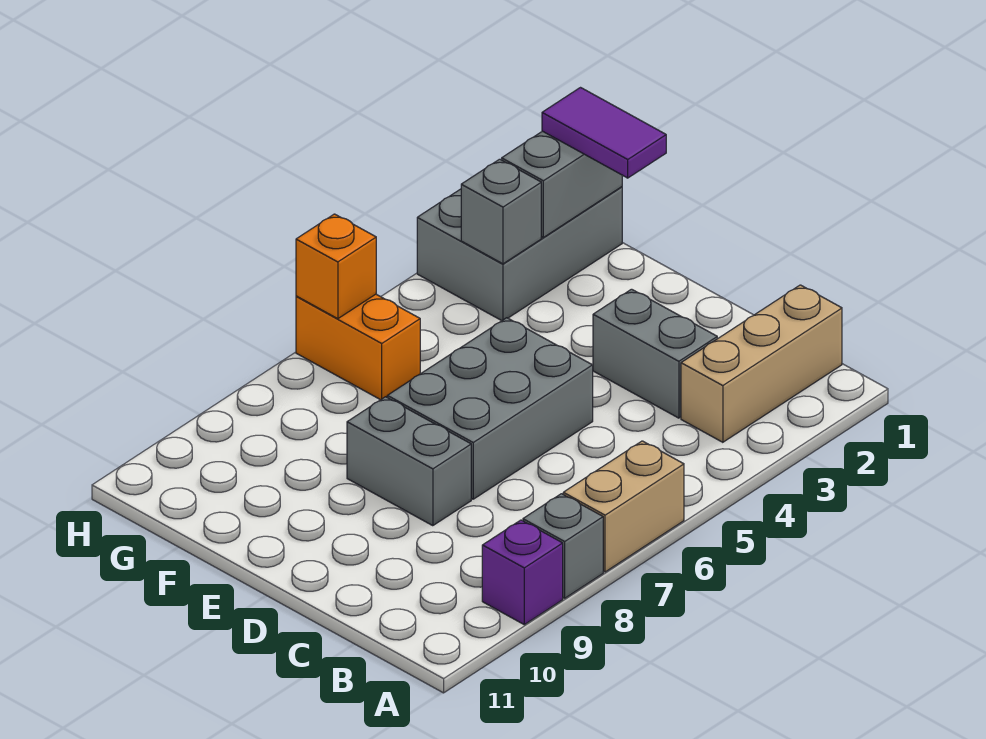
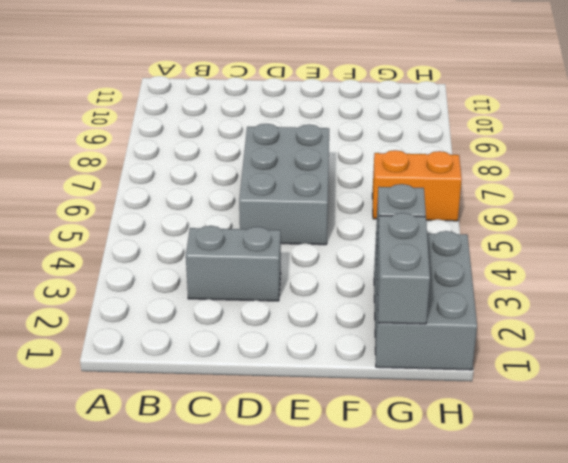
none -> tan 1x2 brick [563,441,684,572]
none -> grey 1x1 brick [523,494,603,598]
none -> purple 1x1 brick [482,520,563,625]

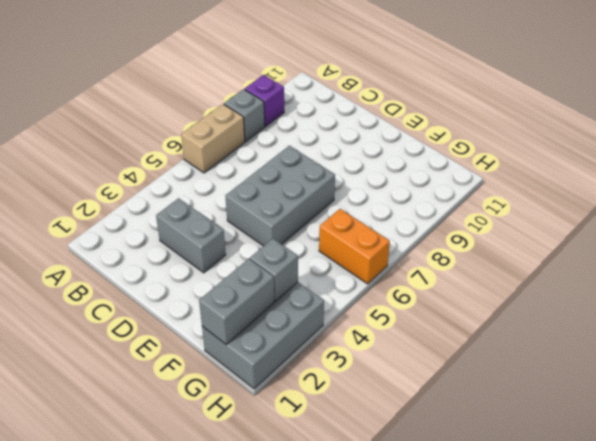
none -> tan 1x3 brick [681,285,842,442]
none -> grey 1x2 brick [347,397,471,526]
none -> orange 1x1 brick [296,214,376,319]

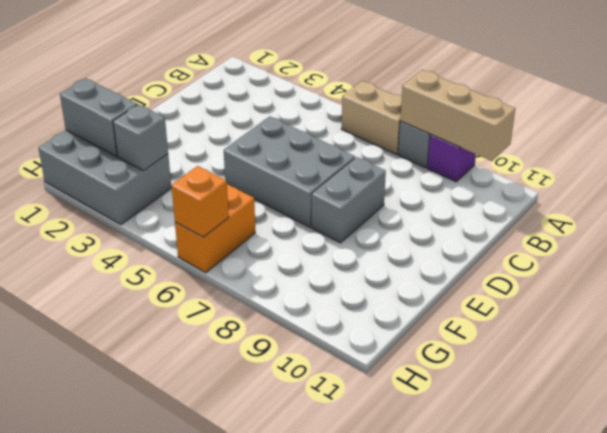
tan 1x3 brick [400,70,515,161] -> tan 1x3 brick moved to [681,285,842,442]
none -> grey 1x2 brick [593,289,717,418]
none -> purple 1x2 tile [542,88,666,178]

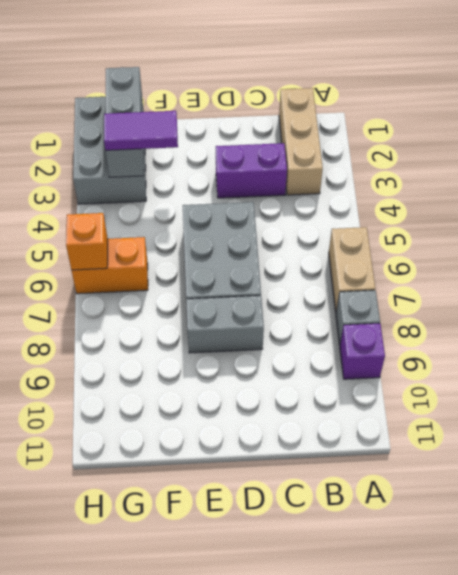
purple 1x2 brick [216,143,287,198] -> grey 1x2 brick [593,289,717,418]
purple 1x2 tile [104,111,178,150] -> purple 1x2 tile moved to [542,88,666,178]

